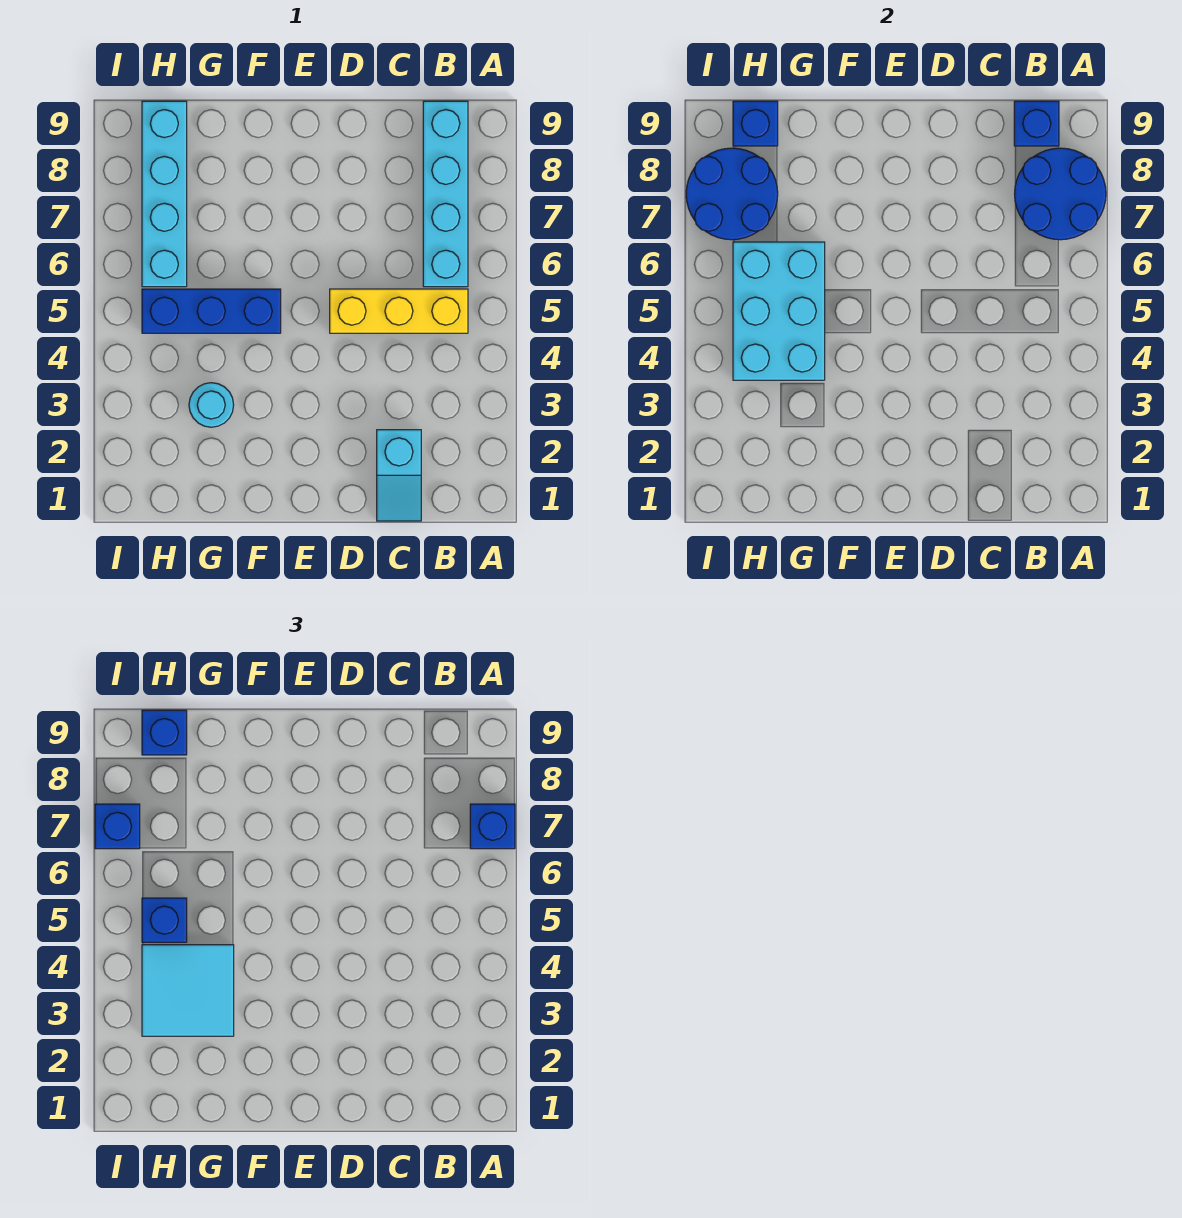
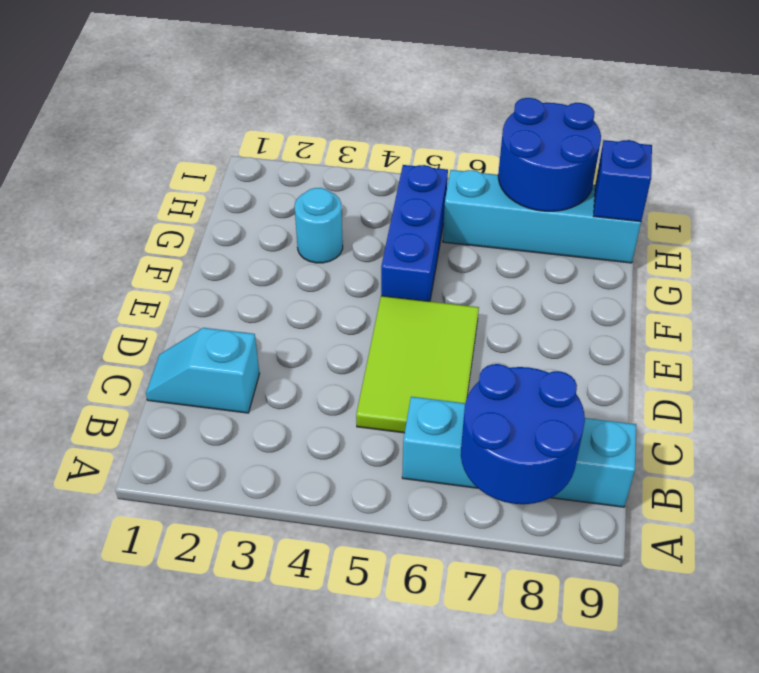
lime 2x3 tile [356,296,479,433] -> yellow 1x3 brick [330,289,468,333]
none -> blue 1x1 brick [1014,101,1059,146]
none -> cyan 2x3 brick [733,242,825,380]
none -> blue 1x1 brick [470,804,515,849]

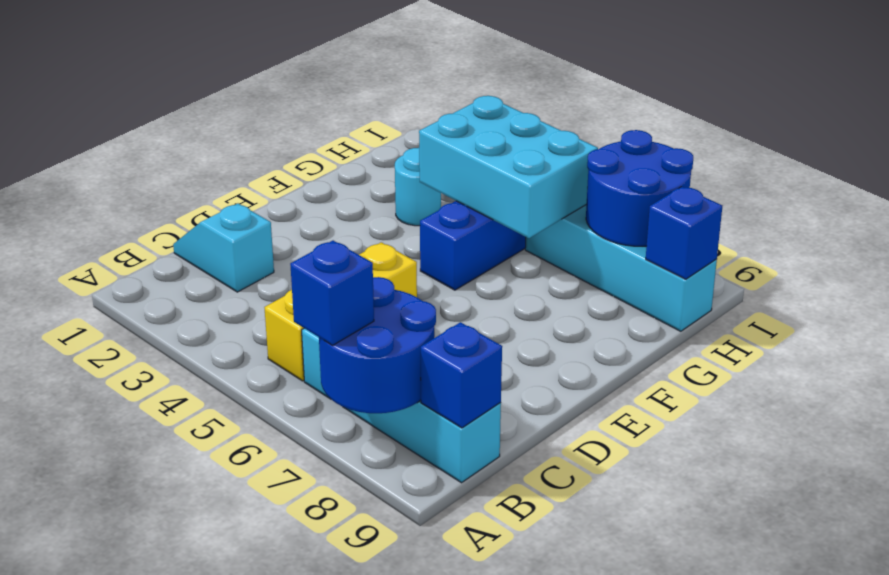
none -> cyan 2x2 tile [142,945,234,1036]
none -> blue 1x1 brick [142,898,187,942]
none -> blue 1x1 brick [142,710,187,755]

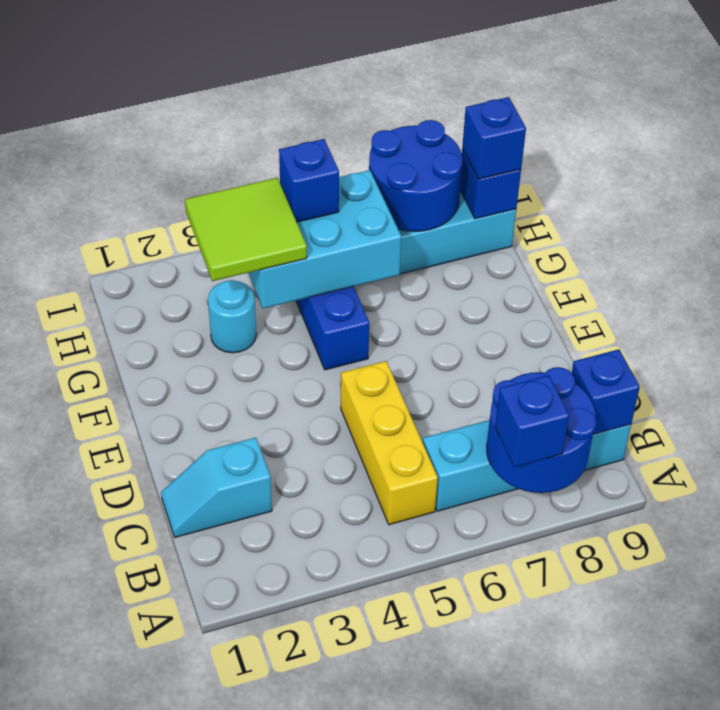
lime 2x2 tile [185,178,307,281] -> cyan 2x2 tile [142,945,234,1036]
none -> blue 1x1 brick [95,804,140,849]

